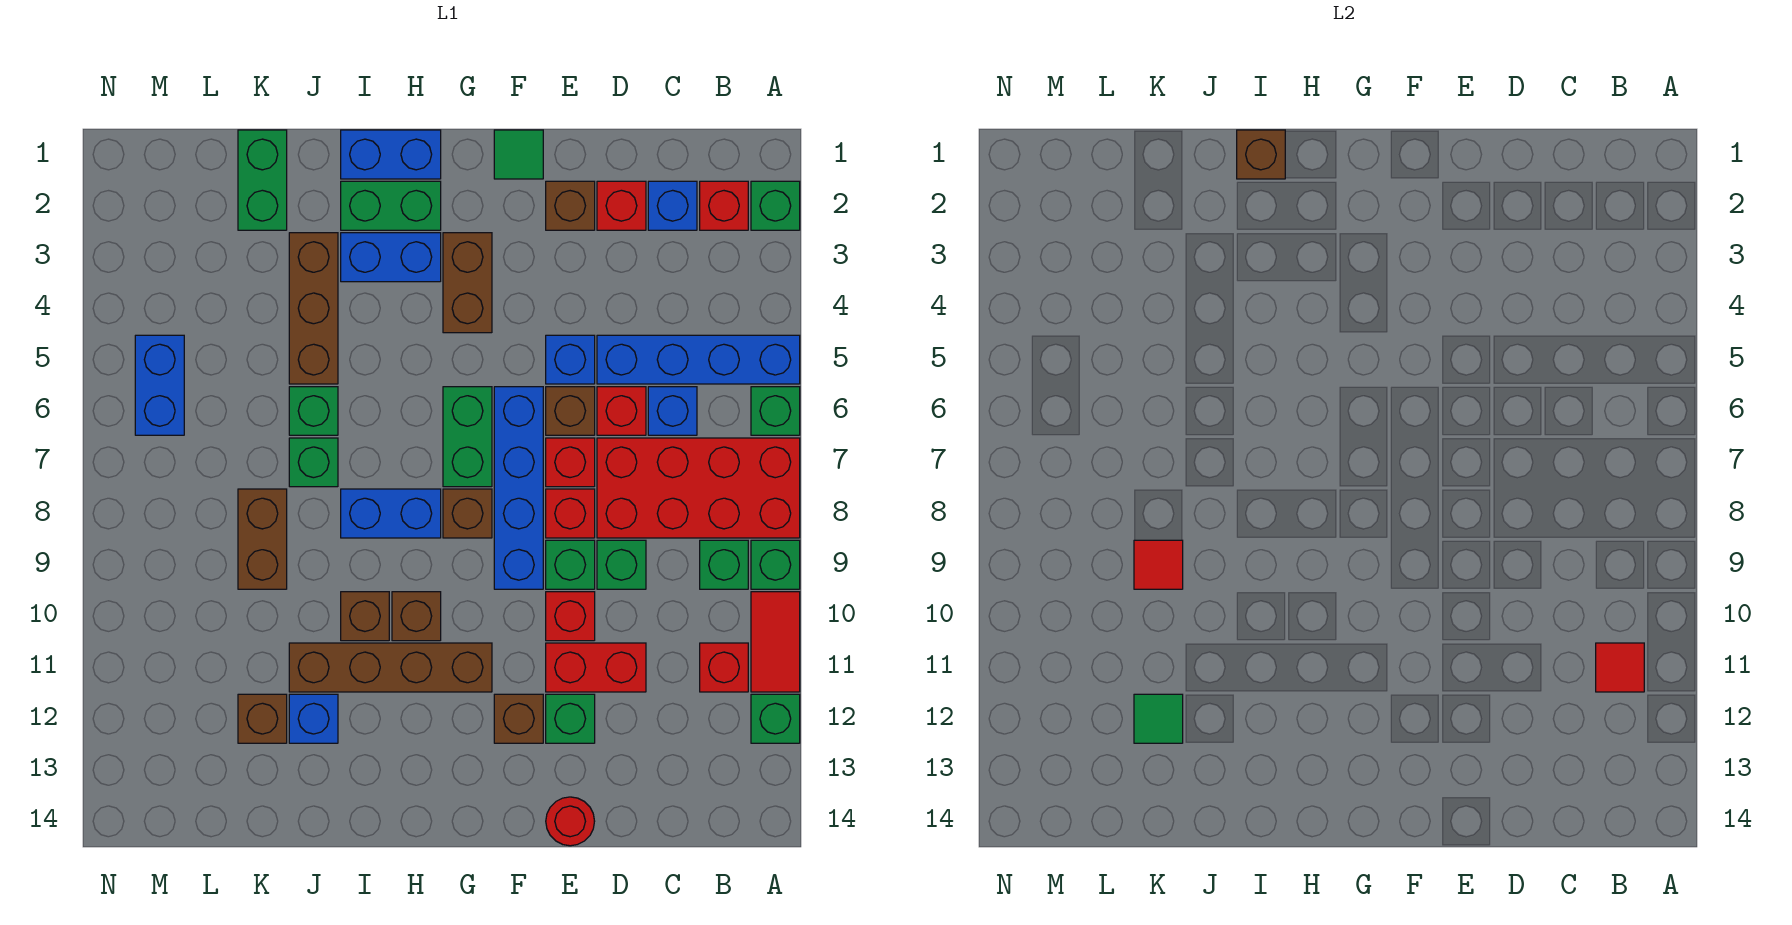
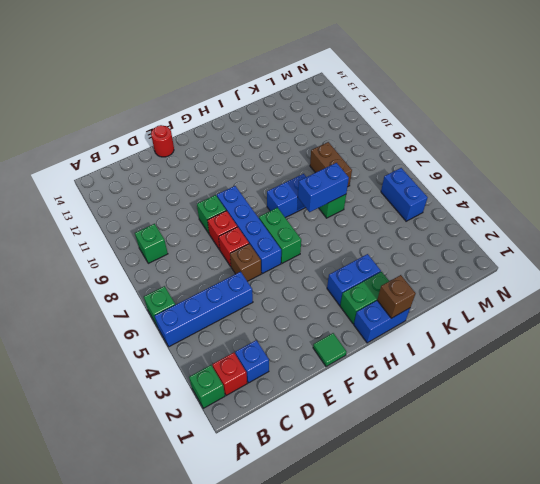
blue 1x2 brick [298,163,349,212] -> none
none -> red 2x4 brick [597,438,800,538]
none -> green 1x1 brick [751,540,800,589]
none -> red 1x2 tile [751,592,800,692]
none -> green 1x1 brick [751,694,800,743]

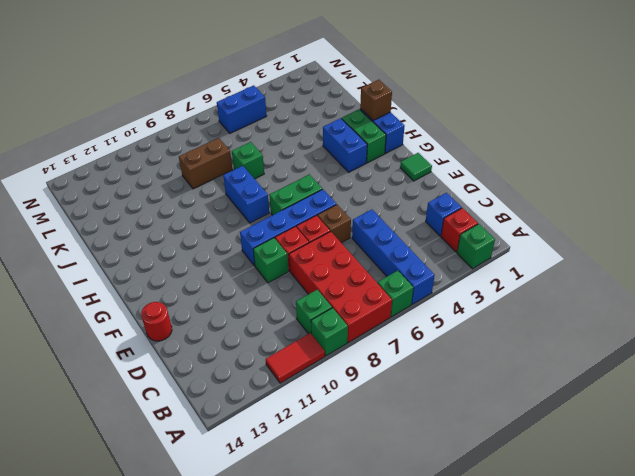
none -> green 1x1 brick [751,694,800,743]
none -> red 1x1 brick [700,643,748,692]
none -> blue 1x1 brick [648,387,697,435]
none -> red 1x1 brick [597,181,646,230]

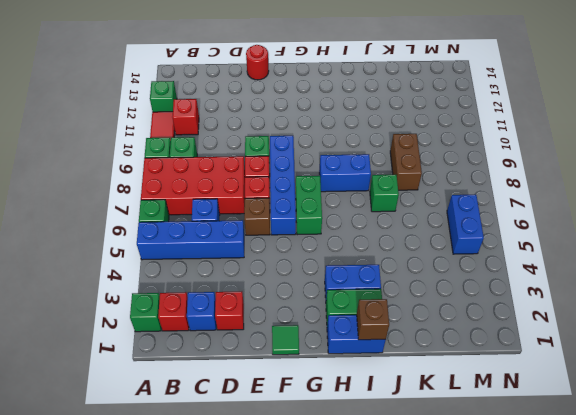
none -> red 1x1 brick [597,387,646,435]
none -> green 1x1 brick [597,540,646,589]
none -> red 1x2 brick [546,643,646,692]
none -> brown 1x1 brick [546,181,595,230]

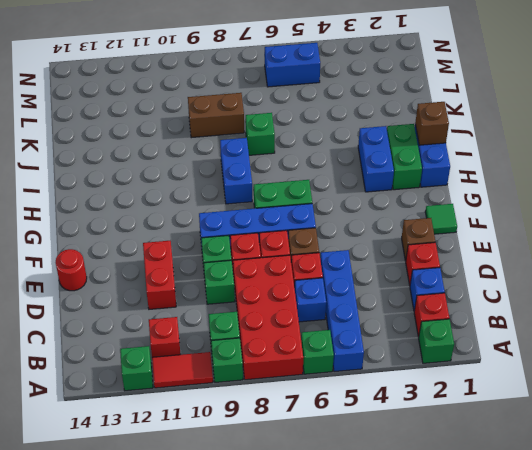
none -> blue 1x1 brick [546,335,595,384]
none -> red 1x1 brick [546,592,595,641]
none -> green 1x1 brick [546,694,595,743]
none -> brown 1x1 brick [494,694,543,743]

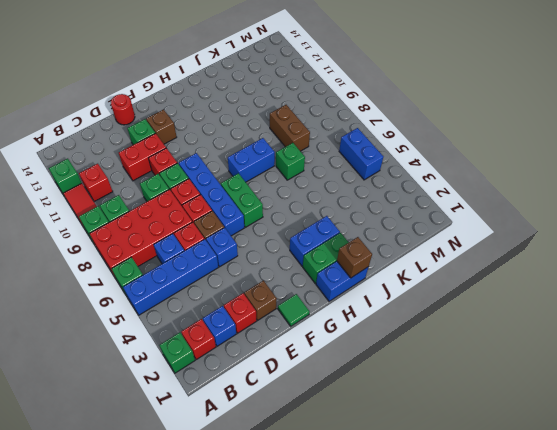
none -> brown 1x2 brick [443,233,492,333]
none -> brown 1x1 brick [443,489,492,538]
none -> brown 1x4 brick [289,643,492,692]
none -> brown 1x1 brick [392,592,441,641]

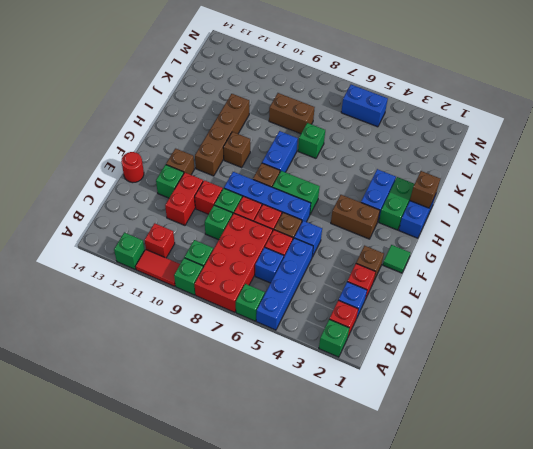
none -> brown 1x1 brick [341,592,389,641]
none -> brown 1x3 brick [289,233,338,384]
none -> green 1x1 brick [289,387,338,435]
none -> blue 1x1 brick [289,694,338,743]

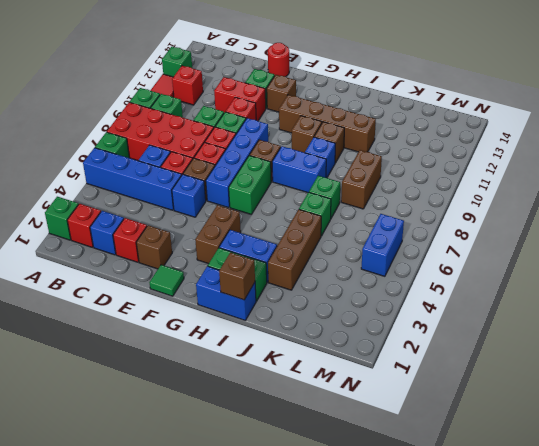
blue 1x1 brick [305,137,335,178] -> blue 1x1 brick moved to [289,694,338,743]
none -> green 1x2 brick [238,130,287,230]
none -> brown 1x1 brick [238,694,287,743]
none -> red 1x1 tile [1596,643,1644,692]
none -> red 1x1 tile [1134,540,1183,589]

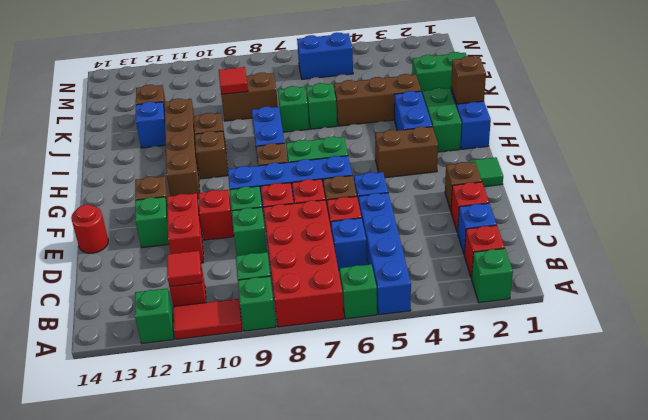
none -> green 1x1 tile [1134,694,1183,743]

